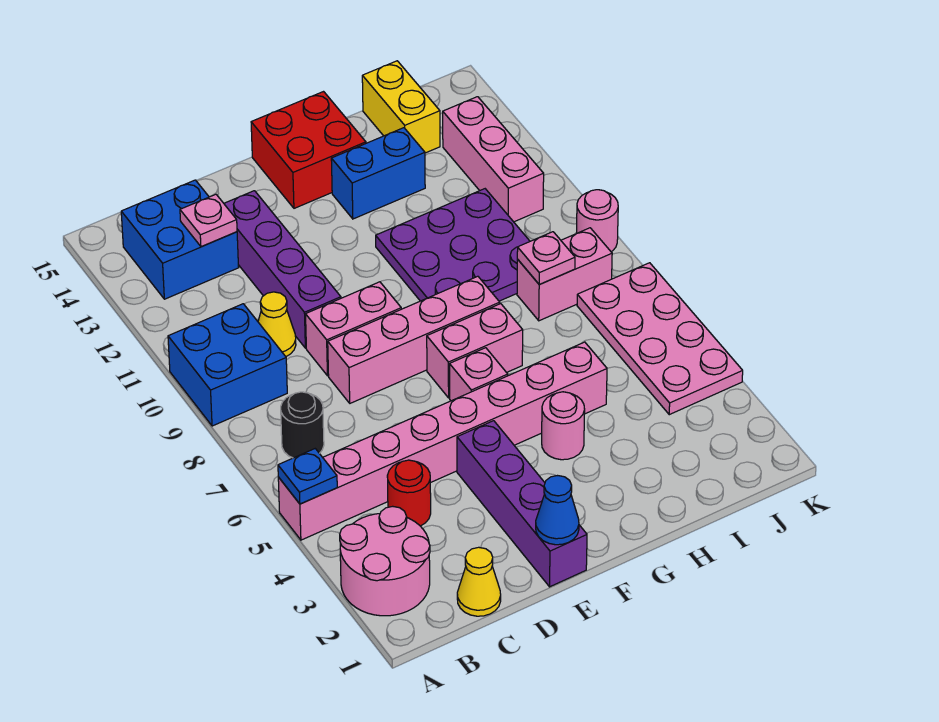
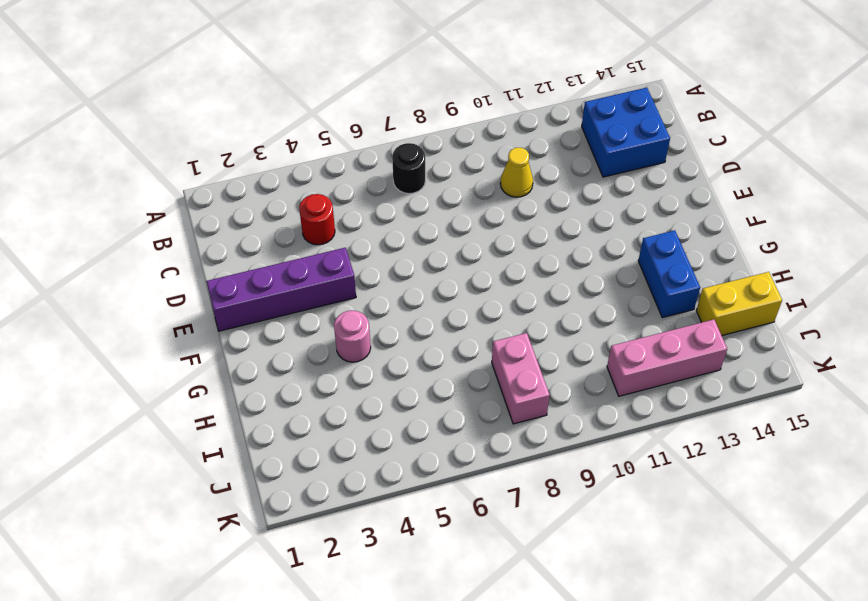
none -> pink 2x2 round brick [340,506,430,616]
none -> pink 1x8 brick [278,342,607,540]
none -> blue 2x2 brick [168,304,287,426]

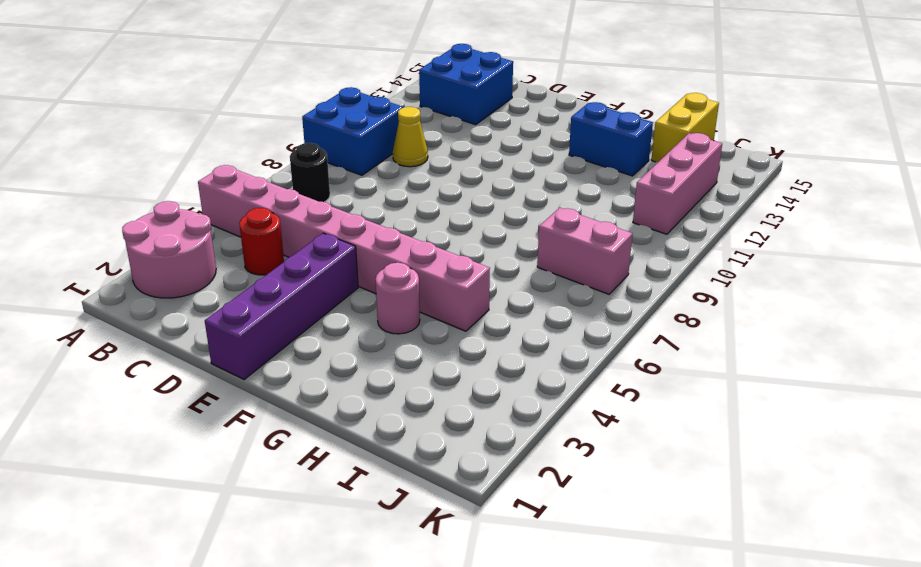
none -> yellow 1x1 cone [457,547,501,616]
none -> pink 1x4 brick [328,276,500,403]
none -> pink 1x2 brick [306,282,401,376]

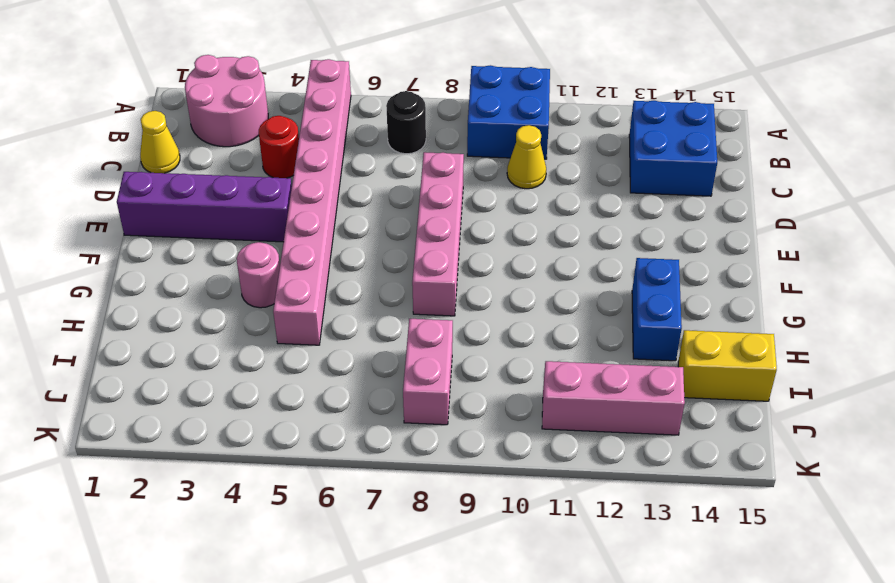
none -> pink 1x2 brick [306,282,401,376]
none -> purple 1x4 brick [224,191,341,348]
none -> pink 1x1 brick [450,348,508,401]

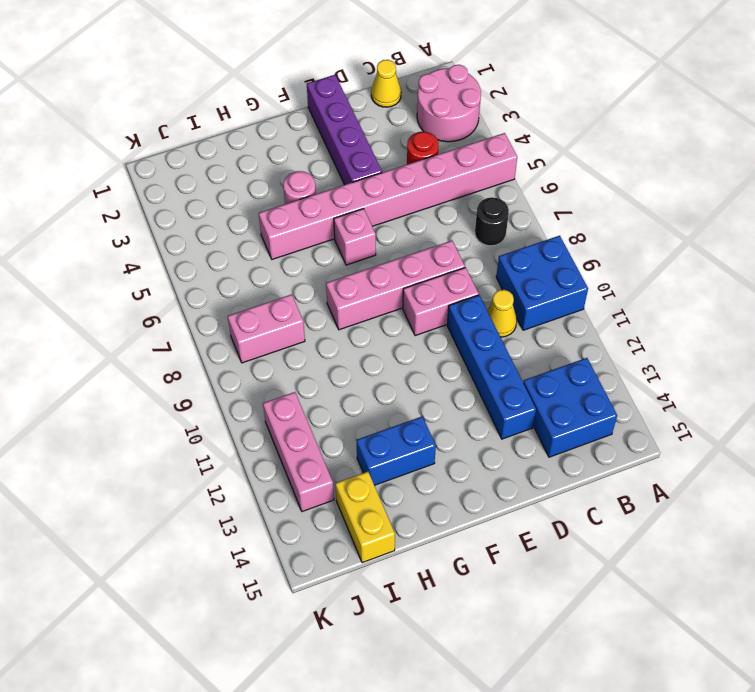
blue 1x4 brick [447,295,536,439] -> purple 1x4 brick [224,191,341,348]
none -> pink 1x2 brick [427,303,523,398]
none -> red 2x2 brick [251,92,366,208]
none -> purple 3x3 plate [376,189,530,301]

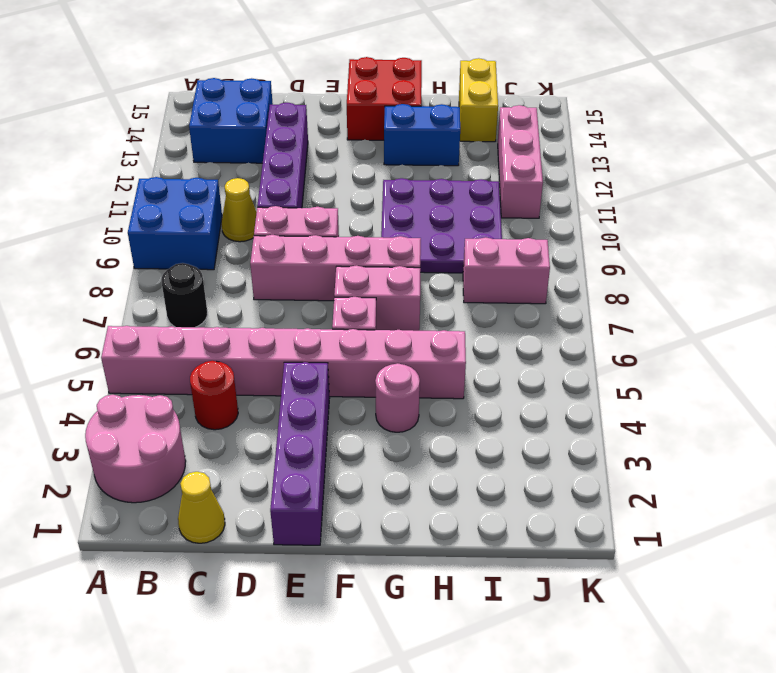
none -> pink 2x4 plate [577,263,743,415]
none -> pink 1x1 round brick [576,190,618,252]
none -> blue 1x1 plate [278,449,337,504]

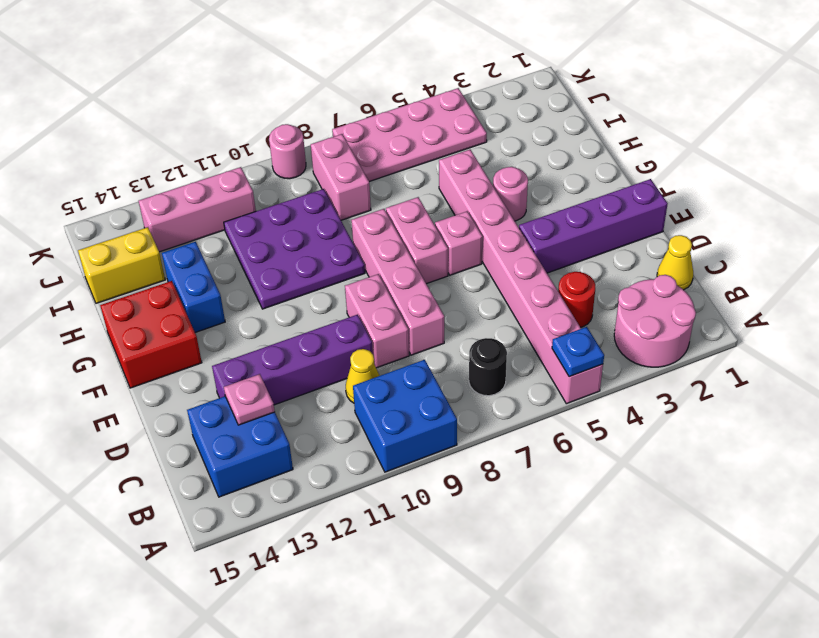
none -> blue 1x1 cone [536,476,579,545]
none -> pink 1x1 plate [517,232,575,284]

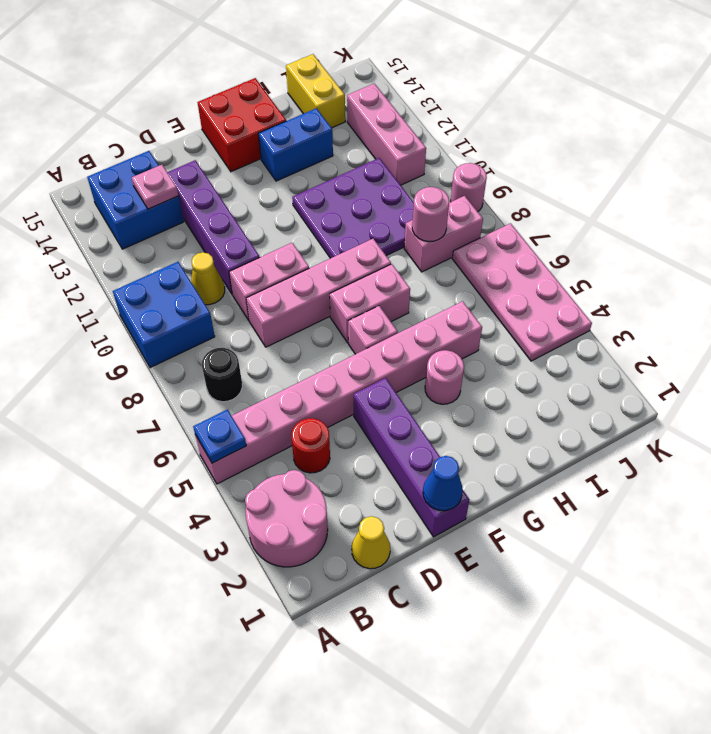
pink 1x1 round brick [412,187,449,242] -> pink 1x1 plate [517,232,575,284]

